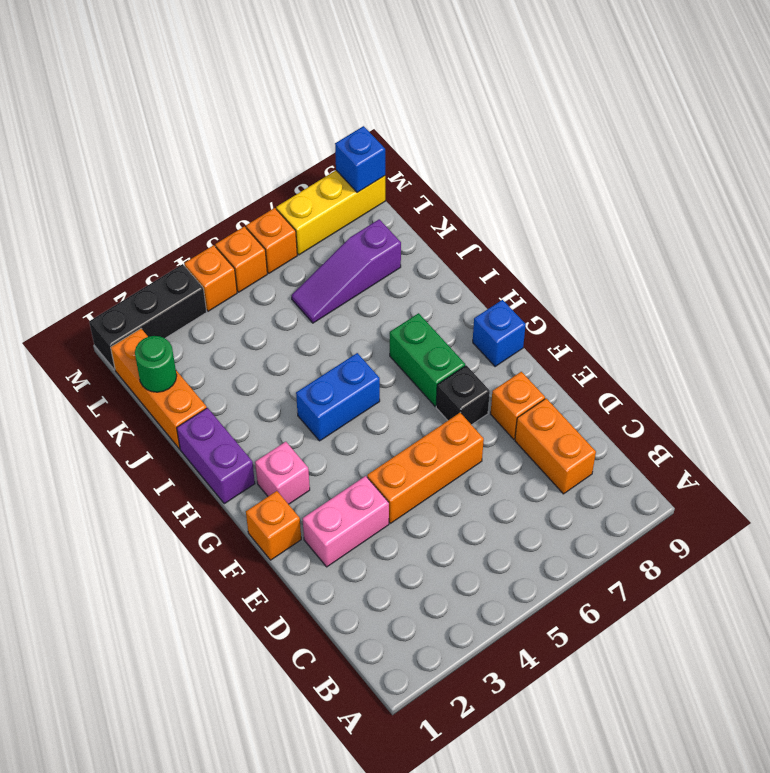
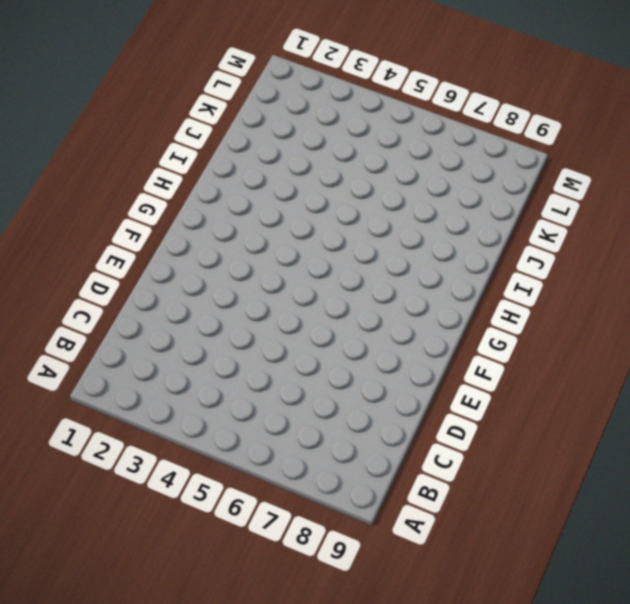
none -> orange 1x2 brick [515,398,596,494]
none -> pink 1x2 brick [303,476,389,567]
none -> orange 1x3 brick [367,413,484,523]

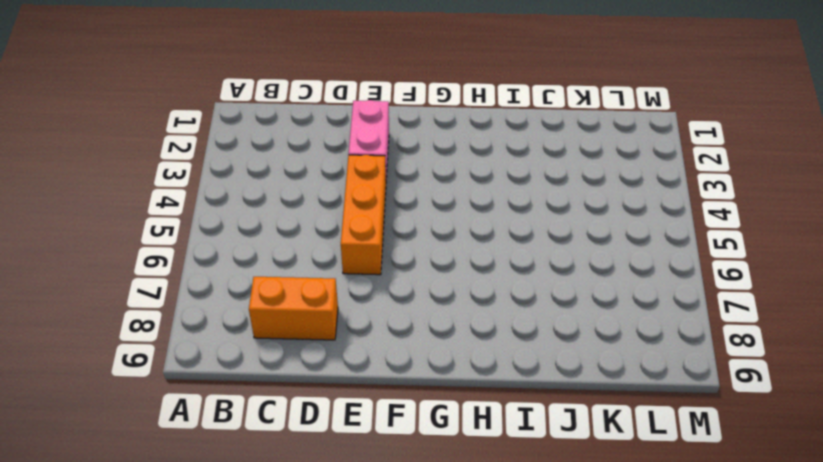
none -> orange 1x1 brick [491,372,545,439]
none -> orange 1x1 brick [246,491,301,560]
none -> black 1x1 brick [436,365,490,425]

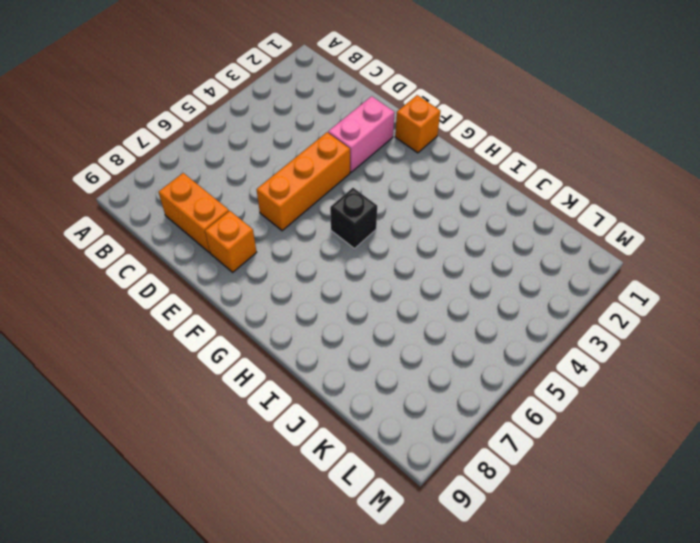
black 1x1 brick [330,188,377,249] -> black 1x1 brick moved to [436,365,490,425]
none -> pink 1x1 brick [255,442,310,504]
none -> green 1x2 brick [390,313,465,406]
none -> blue 1x1 brick [473,300,526,367]

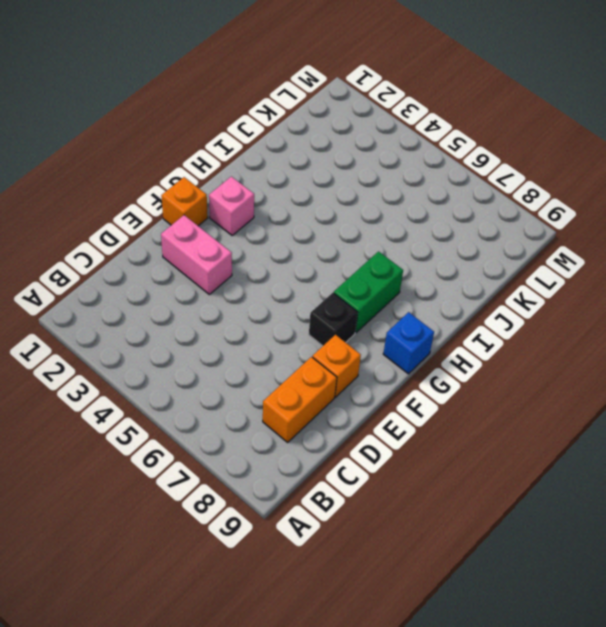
none -> orange 1x3 brick [367,413,484,523]
none -> purple 1x2 brick [177,408,255,504]
none -> blue 1x2 brick [296,353,380,441]

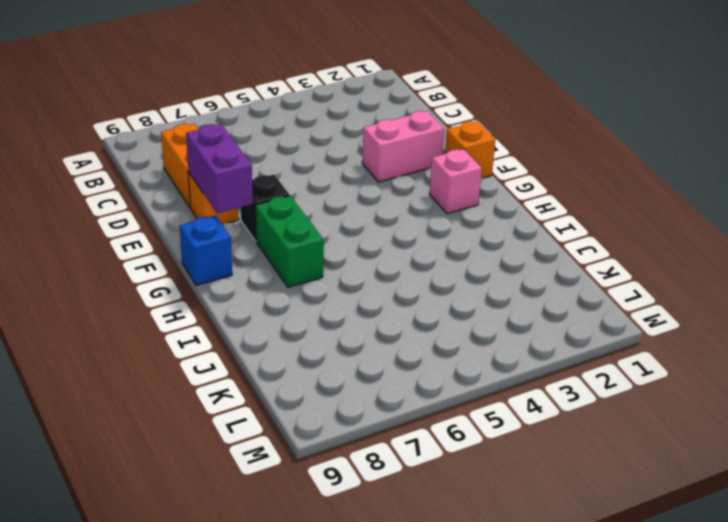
purple 1x2 brick [186,124,253,213] -> purple 1x2 brick moved to [177,408,255,504]
none -> orange 1x3 brick [367,413,484,523]
none -> blue 1x2 brick [296,353,380,441]
none -> orange 1x3 brick [111,329,207,449]

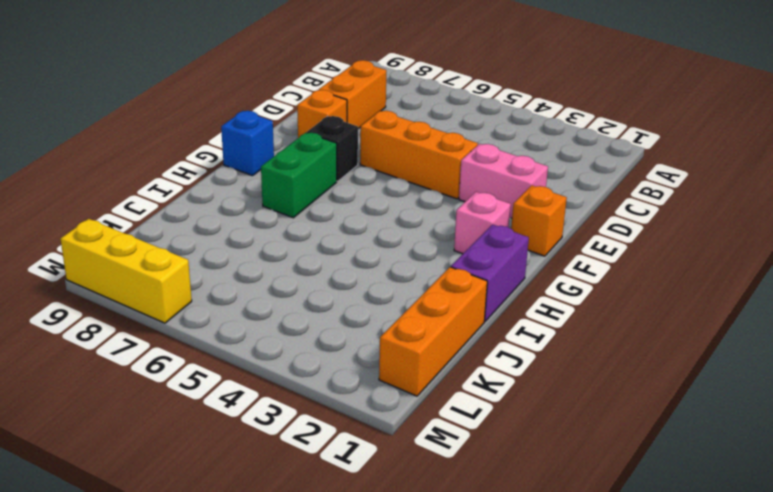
none -> blue 1x2 brick [296,353,380,441]
none -> purple 1x3 slope [292,219,401,323]
none -> black 1x3 brick [89,264,207,370]

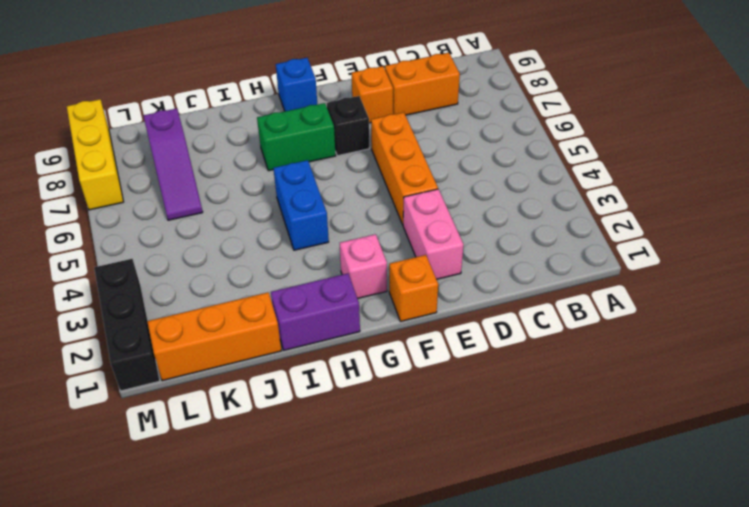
none -> orange 1x1 brick [184,245,237,311]
none -> orange 1x1 brick [215,226,267,292]
none -> orange 1x1 brick [246,208,297,273]

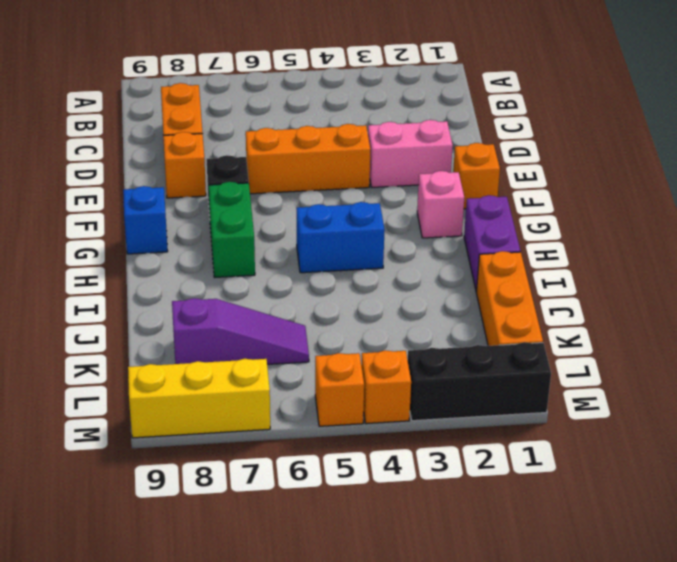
none -> orange 1x1 brick [246,208,297,273]
none -> green 1x1 round brick [135,336,177,392]
none -> blue 1x1 brick [335,126,385,193]

